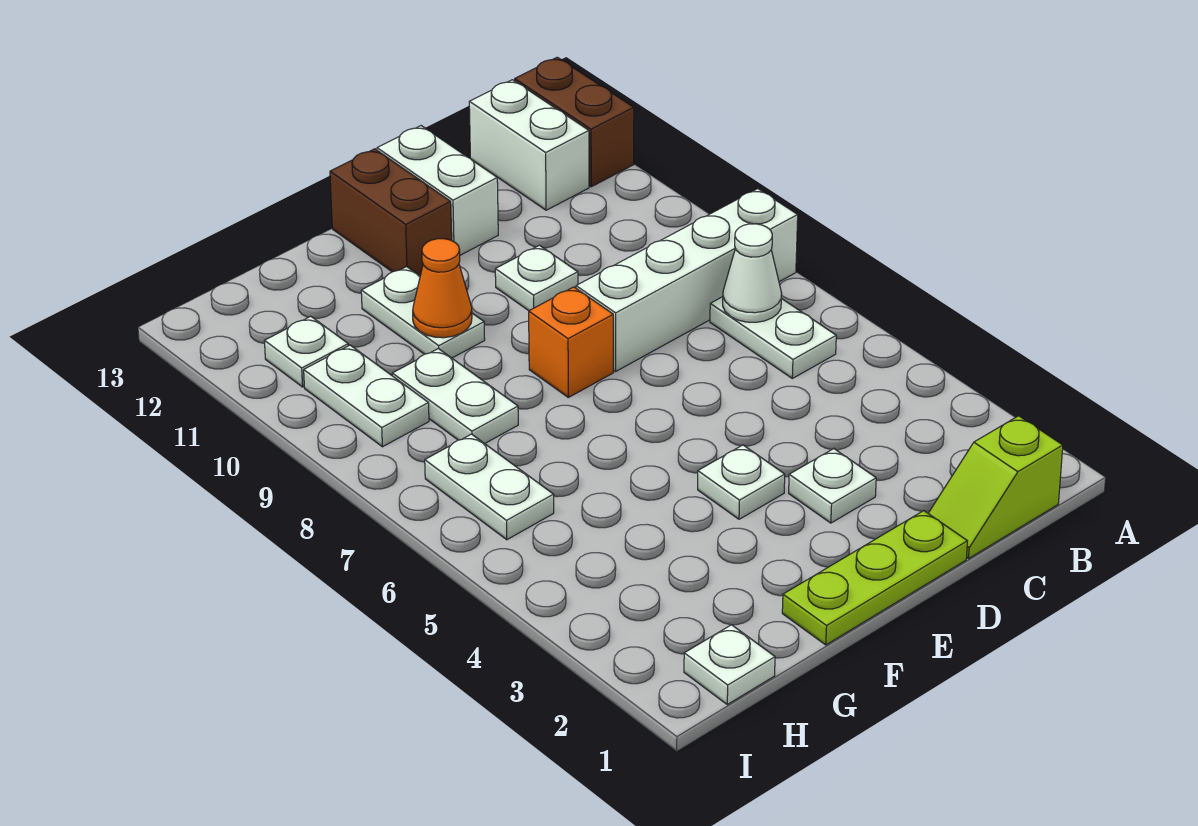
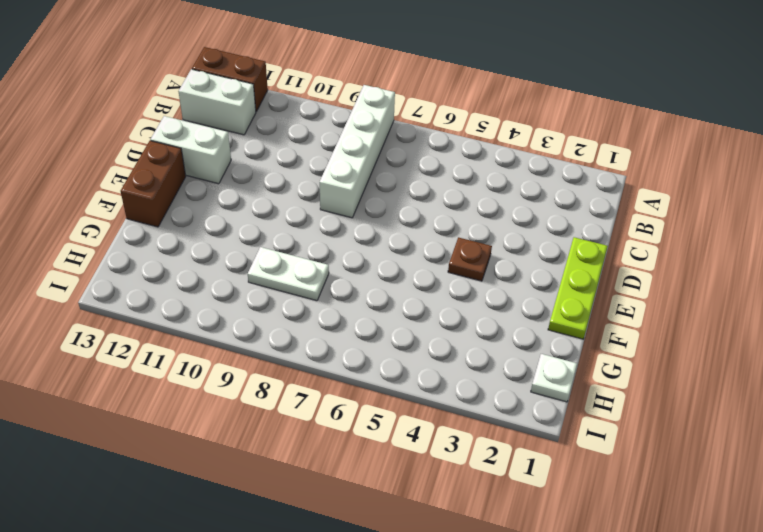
brown 1x1 plate [448,237,492,281] -> white 1x1 plate [698,445,785,519]
brown 1x2 brick [121,141,186,227] -> brown 1x2 brick turned to [330,149,452,276]
none -> lime 1x2 slope [928,416,1063,558]
none -> white 1x2 plate [710,297,836,378]
none -> white 1x1 plate [789,449,876,523]

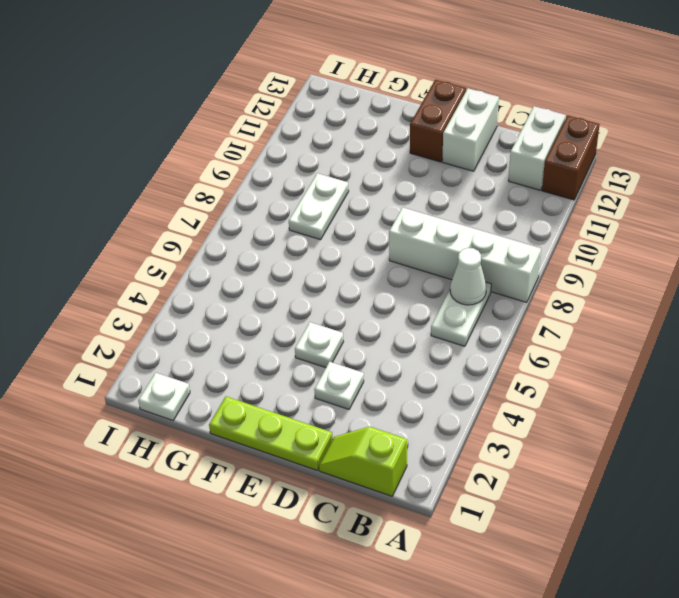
none -> white 1x1 plate [495,245,578,311]
none -> orange 1x1 brick [529,287,613,397]
none -> white 1x2 plate [361,267,485,358]

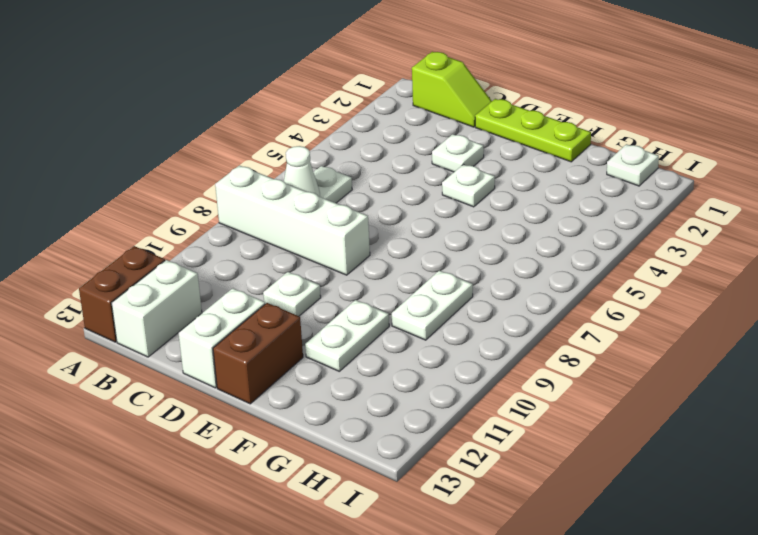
none -> orange 1x1 brick [529,287,613,397]
none -> white 1x2 plate [425,434,554,540]
none -> white 1x2 plate [304,345,429,447]

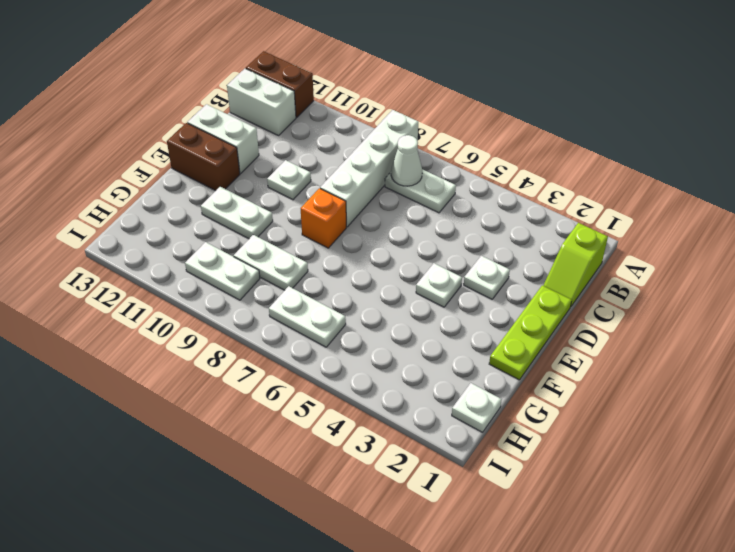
none -> white 1x1 plate [264,316,348,387]
none -> orange 1x1 cone [413,239,472,338]

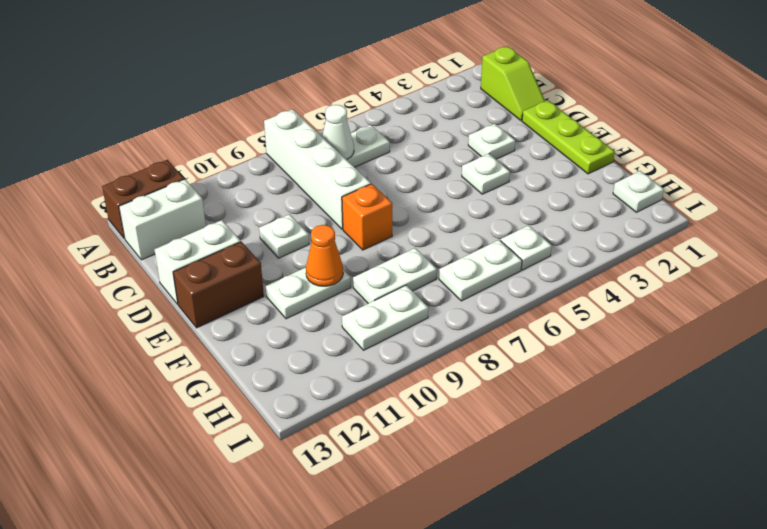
white 1x1 plate [501,225,552,270] -> white 1x1 plate moved to [264,316,348,387]

